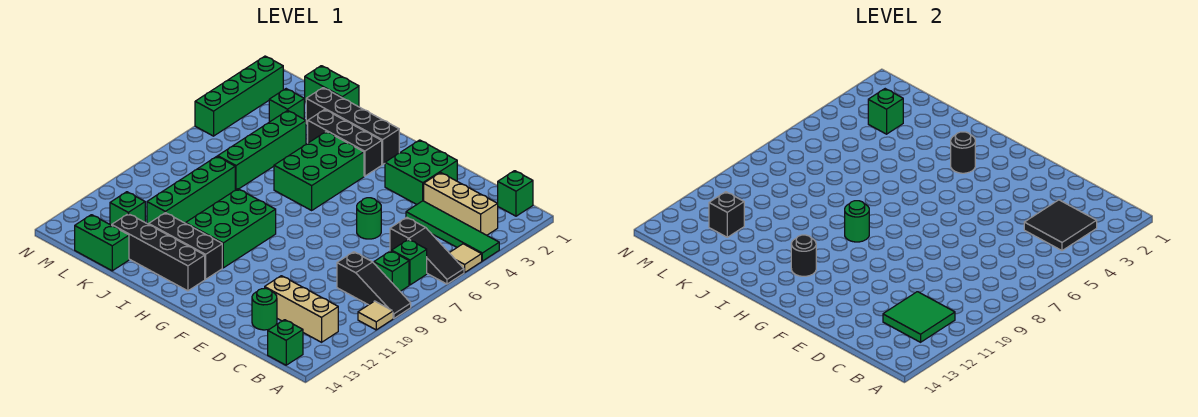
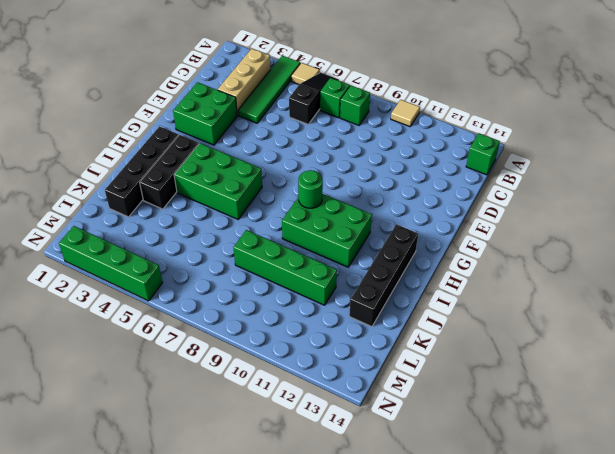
none -> black 1x3 slope [337,252,411,318]
none -> green 1x1 brick [498,171,533,216]
none -> tan 1x3 brick [265,276,338,342]
none -> green 1x1 round brick [252,289,277,330]

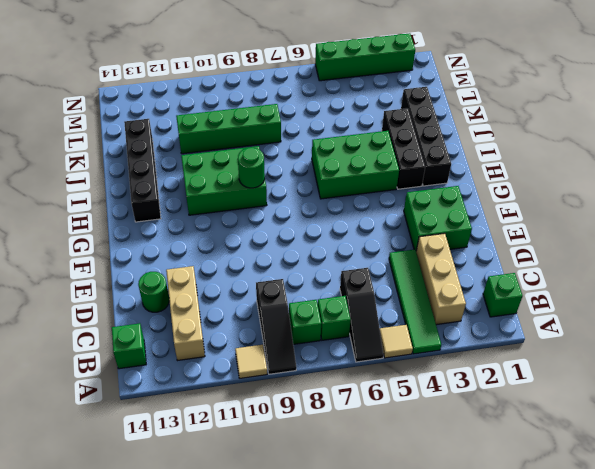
none -> green 1x1 round brick [357,198,381,239]
none -> black 1x3 brick [149,213,222,279]
none -> green 1x2 brick [305,66,359,107]
none -> green 1x4 brick [218,110,306,190]

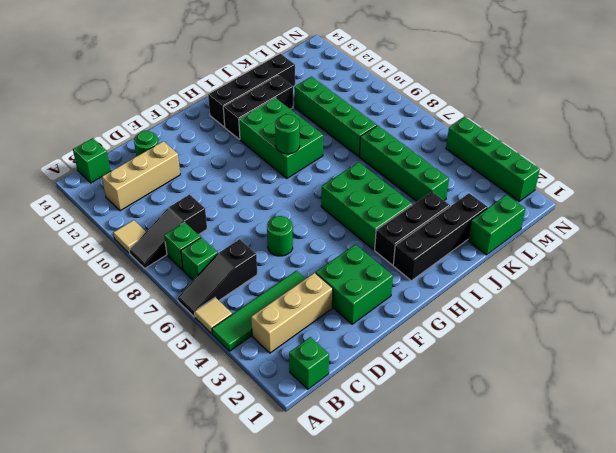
none -> green 1x2 brick [75,215,129,271]
none -> green 1x1 brick [269,89,304,122]
none -> green 1x1 brick [110,192,145,225]
none -> black 2x2 tile [1024,200,1097,251]

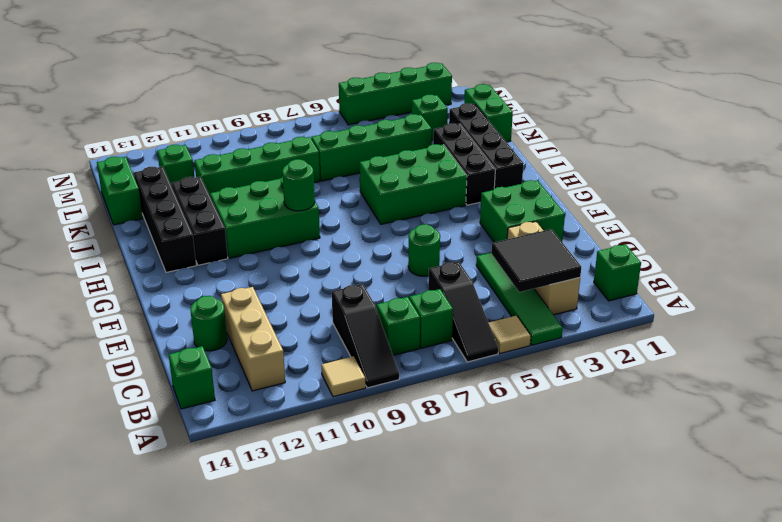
none -> green 2x2 tile [883,292,955,342]
none -> black 1x1 round brick [951,132,975,173]
none -> black 1x1 round brick [791,235,816,276]
none -> green 1x1 brick [868,89,903,134]

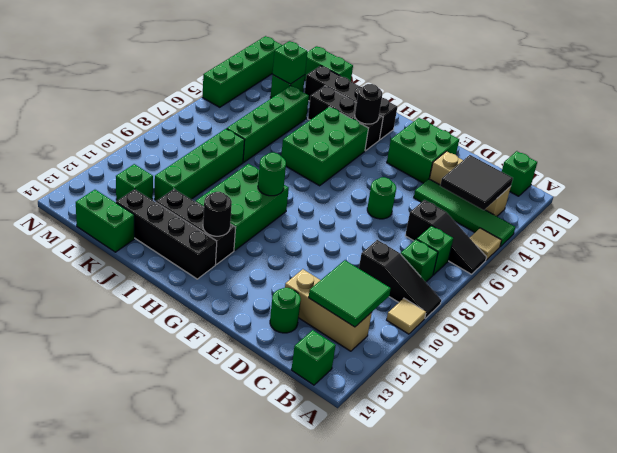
none -> black 1x1 brick [709,192,744,237]

